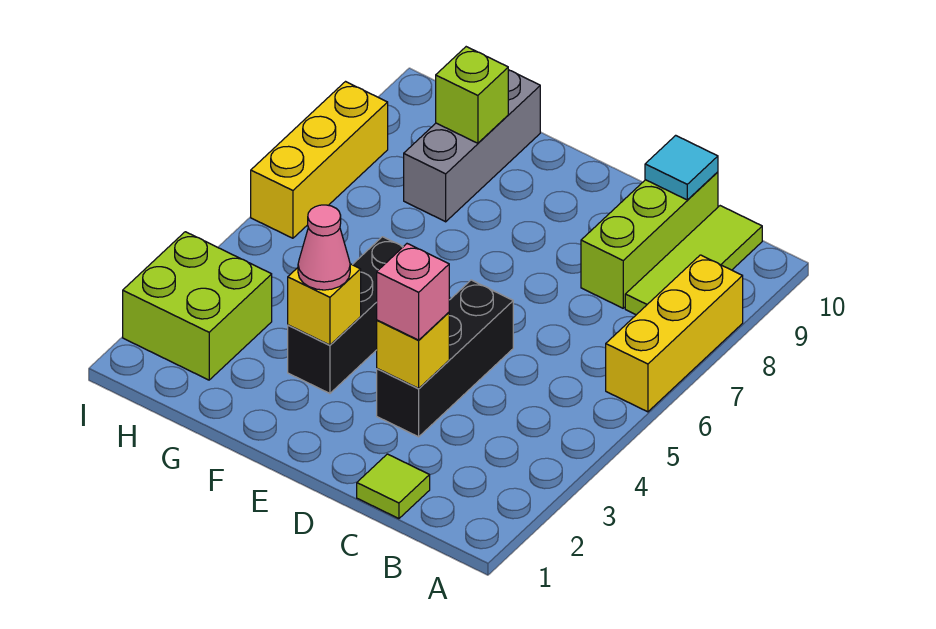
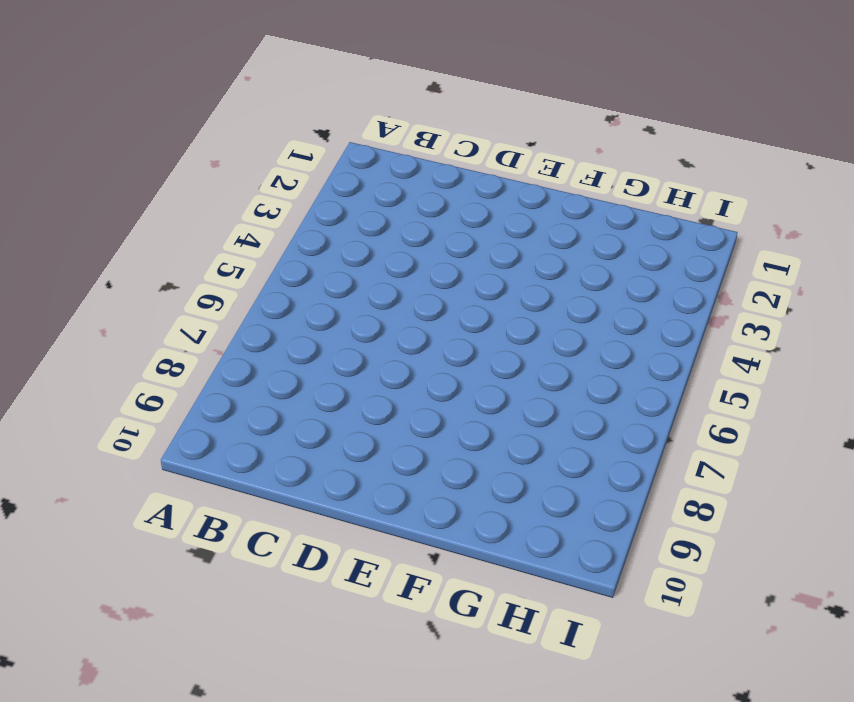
none -> yellow 1x3 brick [606,255,743,412]
none -> lime 1x3 tile [625,206,762,315]
none -> lime 1x1 tile [357,454,430,519]

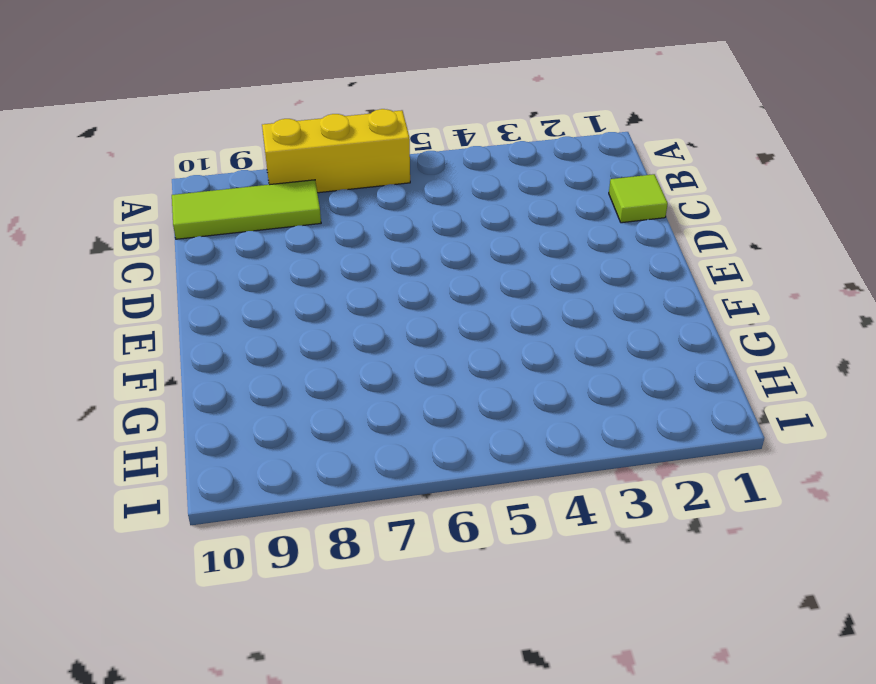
none -> lime 1x3 brick [581,172,718,308]
none -> black 1x3 brick [377,280,513,437]
none -> black 1x3 brick [288,237,403,393]

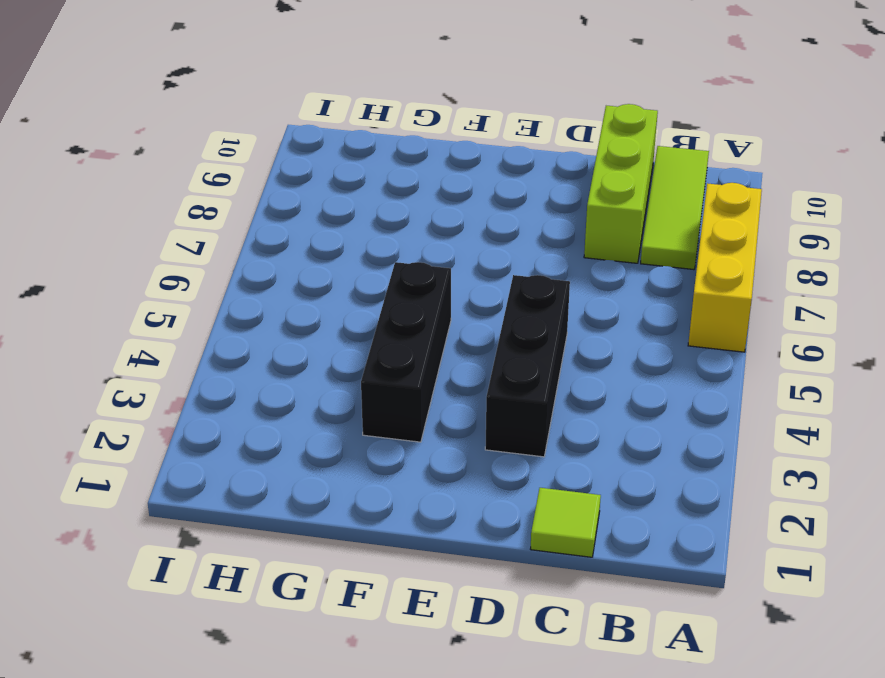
none -> grey 1x3 brick [404,70,540,222]
none -> lime 2x2 brick [123,232,272,380]
none -> yellow 1x3 brick [251,82,388,238]

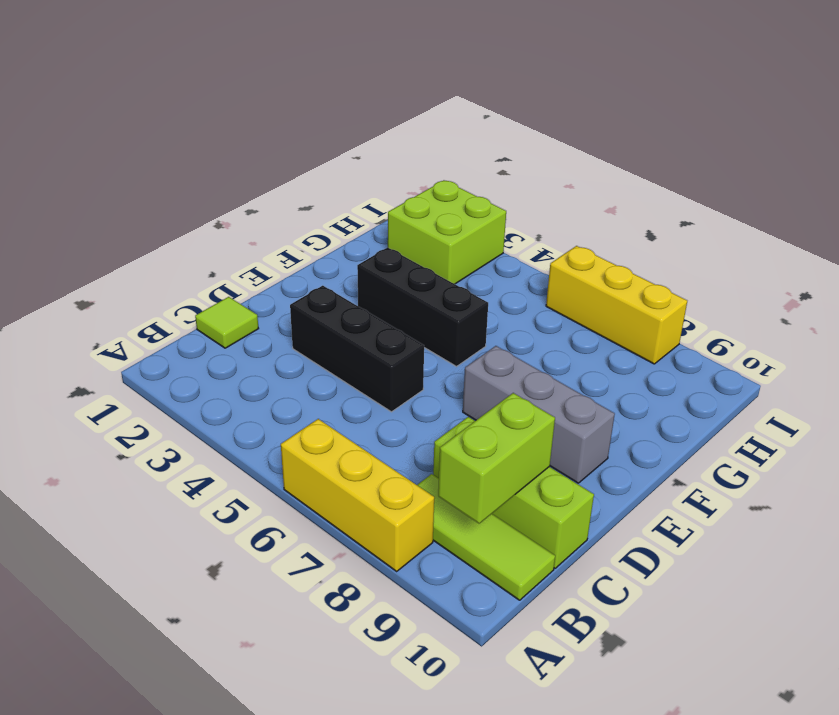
lime 1x2 brick [438,393,555,523] -> none
grey 1x3 brick [463,346,615,483] -> grey 1x3 brick moved to [404,70,540,222]
none -> cyan 1x1 tile [645,135,718,200]
none -> yellow 1x1 brick [377,312,449,388]
none -> yellow 1x1 brick [288,264,361,345]

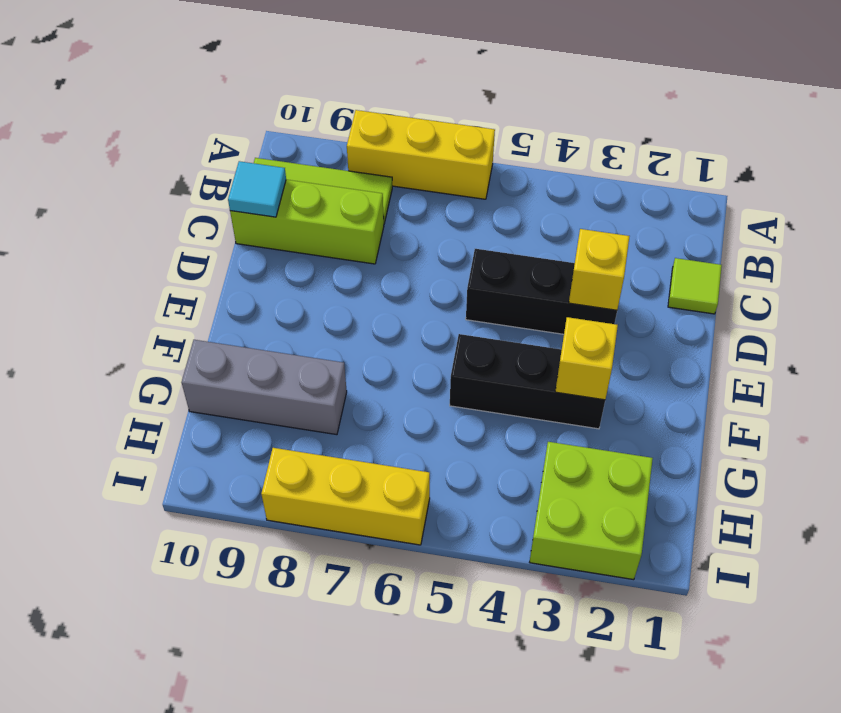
none -> lime 1x1 brick [436,47,508,143]
none -> pink 1x1 brick [377,244,449,340]
none -> pink 1x1 cone [298,205,350,290]

